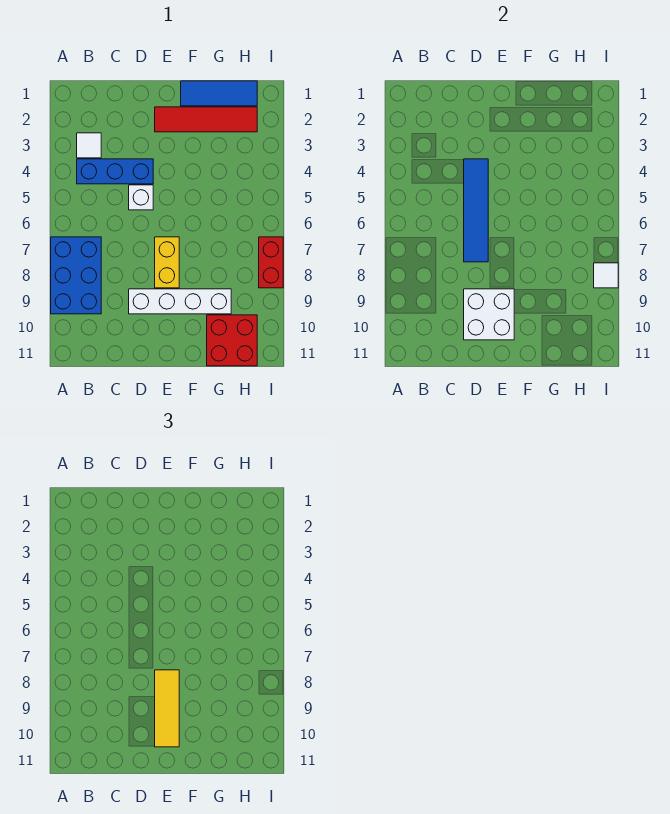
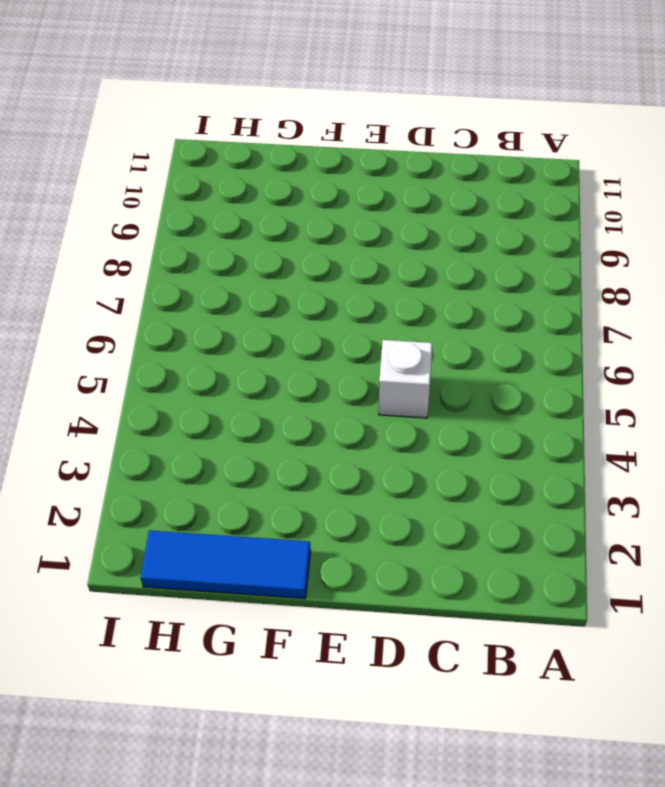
none -> blue 2x3 brick [51,237,101,314]
none -> white 1x1 tile [77,133,101,158]
none -> blue 1x3 brick [77,159,153,184]

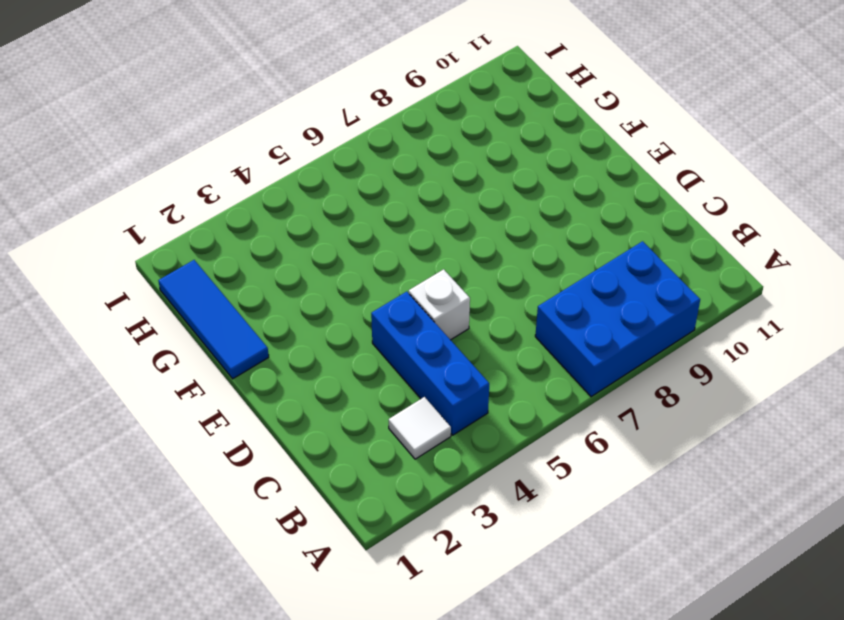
none -> white 1x4 brick [129,289,231,314]
none -> red 1x4 tile [155,107,257,132]
none -> yellow 1x2 brick [155,237,179,288]

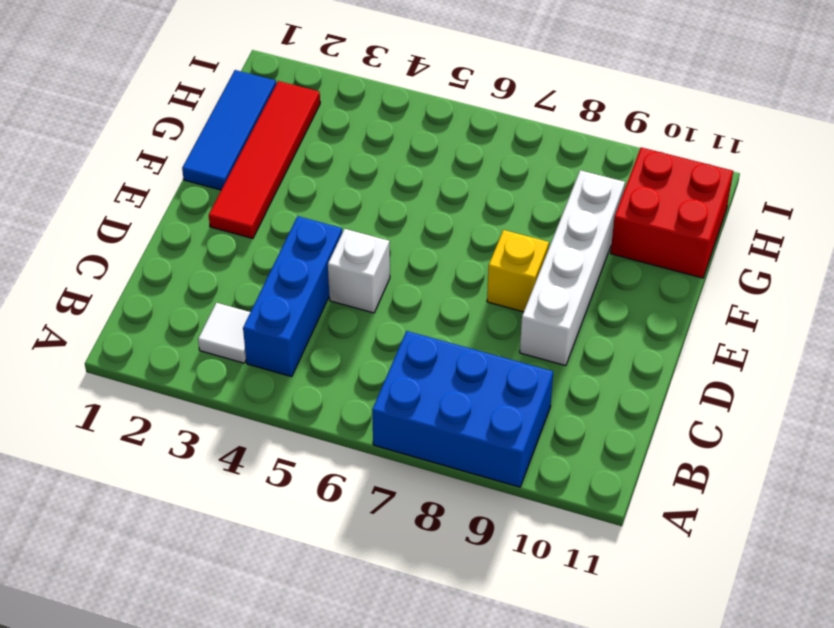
yellow 1x1 brick [487,230,549,312] -> yellow 1x2 brick [155,237,179,288]
none -> red 1x2 brick [259,237,283,288]
none -> blue 1x4 tile [464,159,488,262]
none -> white 2x2 brick [464,289,514,340]

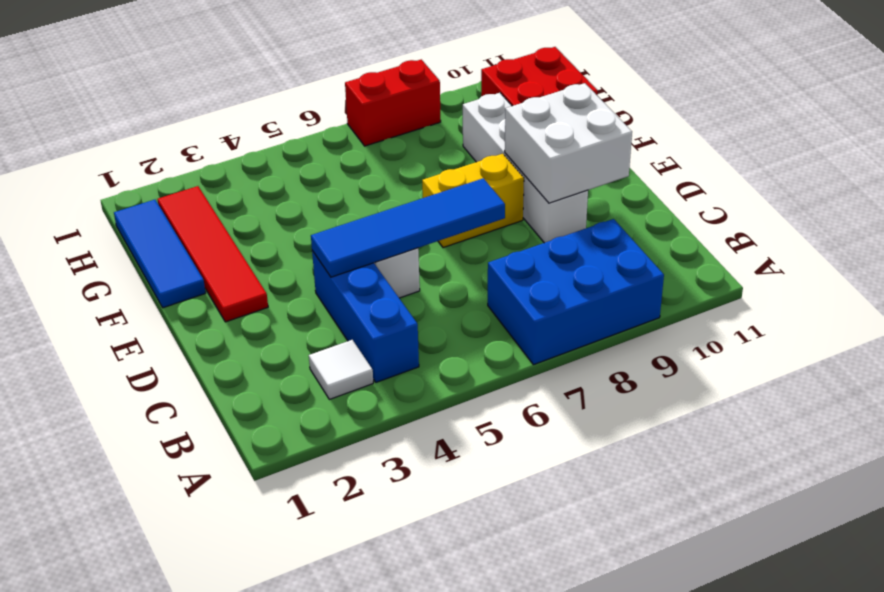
none -> white 1x1 tile [594,263,618,288]
none -> yellow 1x3 tile [155,670,179,747]

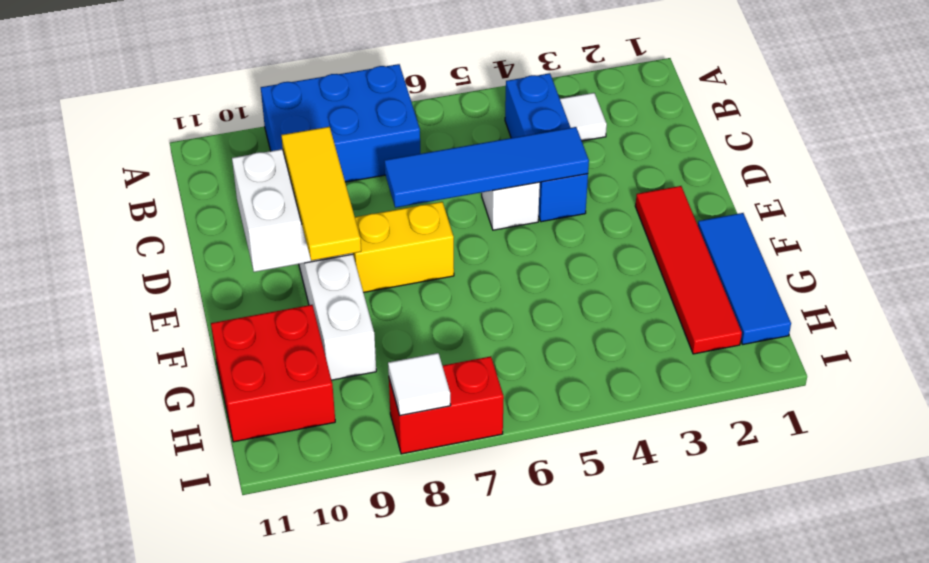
yellow 1x3 tile [281,127,361,261] -> yellow 1x3 tile turned to [155,670,179,747]

